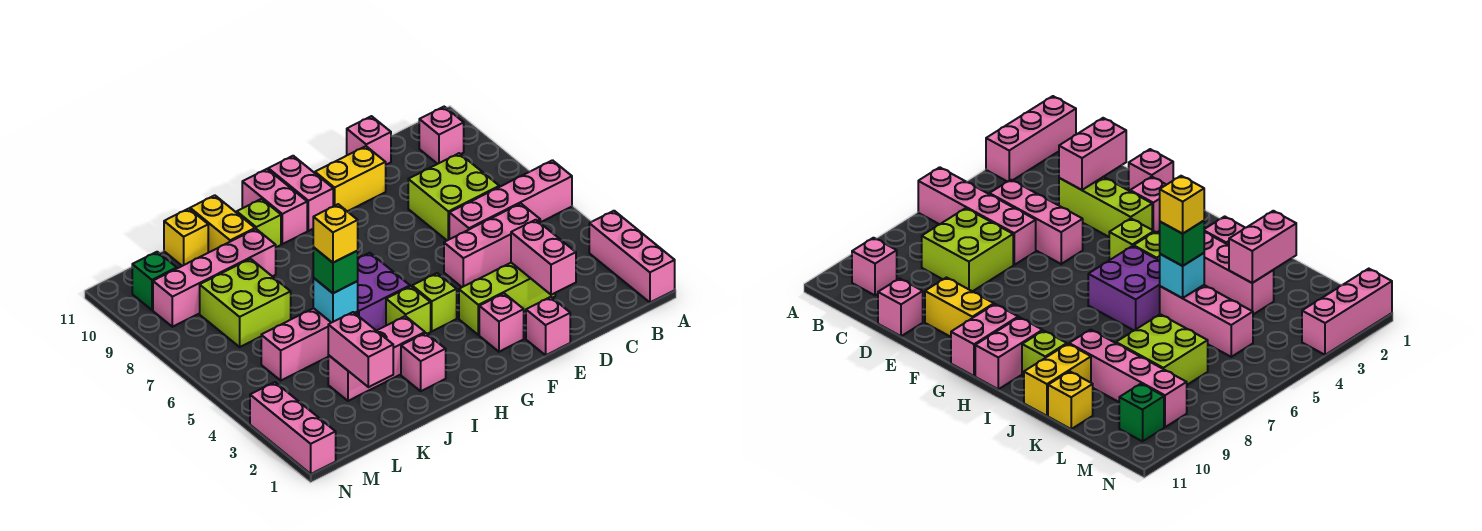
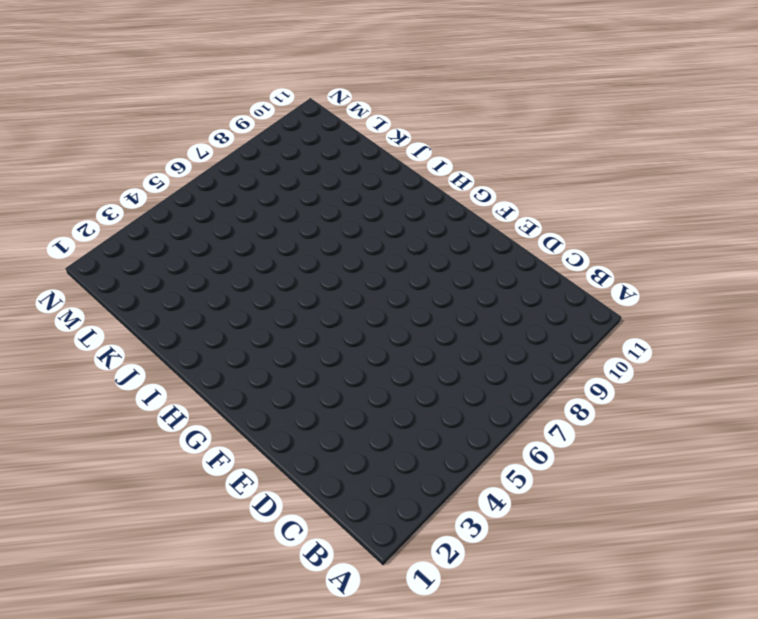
none -> pink 1x3 brick [589,211,675,302]
none -> pink 1x4 brick [449,160,572,239]
none -> pink 1x1 brick [419,107,464,164]
none -> pink 1x3 brick [444,204,540,287]

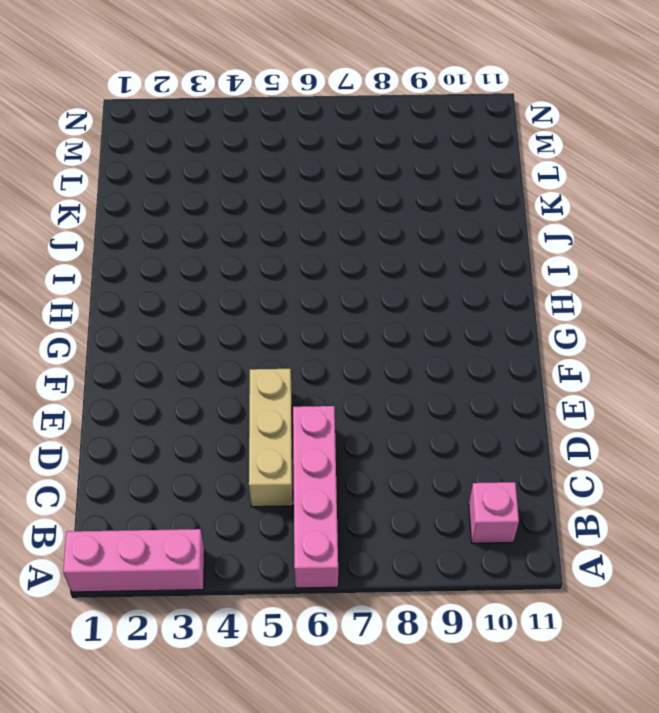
tan 1x3 brick [249,369,293,507] -> pink 1x3 brick [444,204,540,287]
none -> lime 2x2 brick [408,153,499,240]
none -> lime 1x3 brick [459,263,555,335]
none -> pink 1x1 brick [347,116,391,165]
none -> pink 1x1 brick [526,297,570,355]

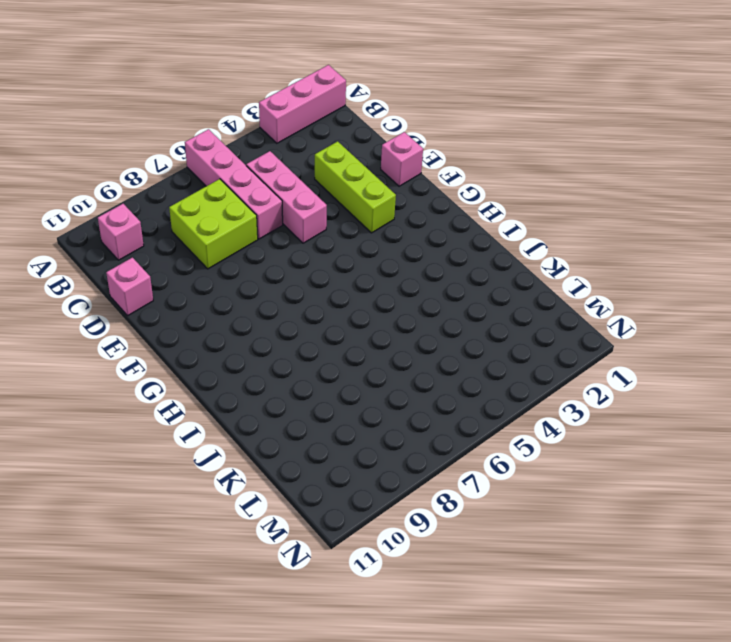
none -> yellow 1x2 brick [315,146,386,211]
none -> pink 1x1 brick [479,293,524,352]
none -> lime 1x1 brick [412,273,457,331]
none -> pink 1x2 brick [268,156,333,231]

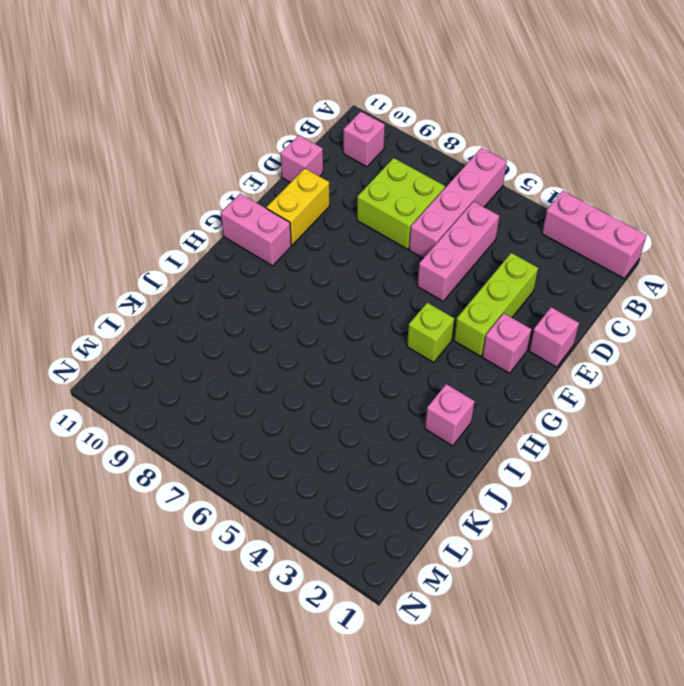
none -> lime 1x1 brick [386,286,431,334]
none -> purple 2x2 brick [357,253,410,331]
none -> pink 1x2 brick [242,169,307,244]
none -> pink 1x3 brick [328,316,425,401]

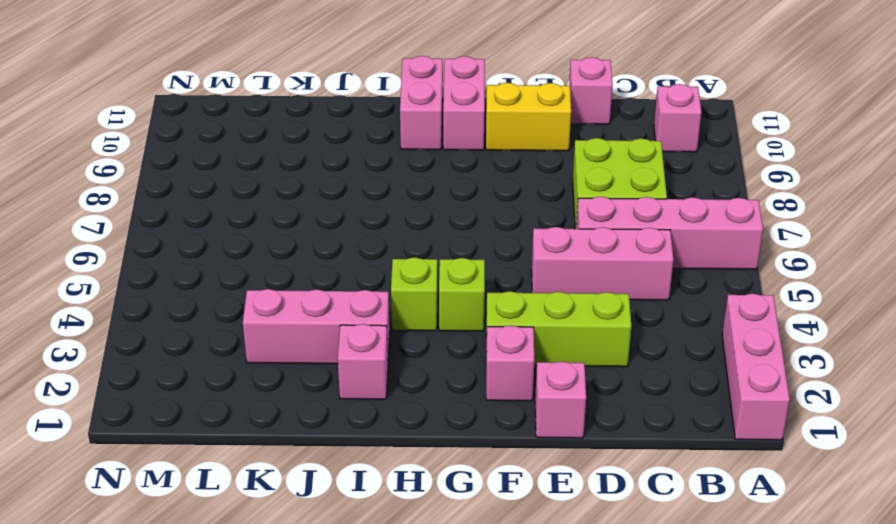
none -> purple 2x2 brick [357,253,410,331]
none -> lime 1x1 brick [237,199,281,247]
none -> pink 1x3 brick [261,308,358,380]
none -> pink 1x4 brick [153,229,276,327]

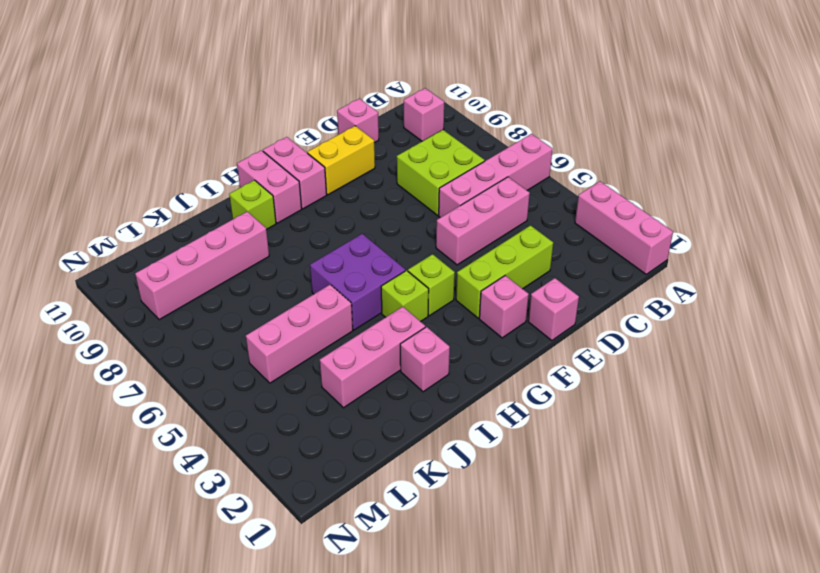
none -> yellow 1x2 brick [190,195,255,253]
none -> lime 2x2 brick [200,259,291,347]
none -> yellow 1x1 brick [164,209,208,266]
none -> green 1x1 brick [132,252,177,310]

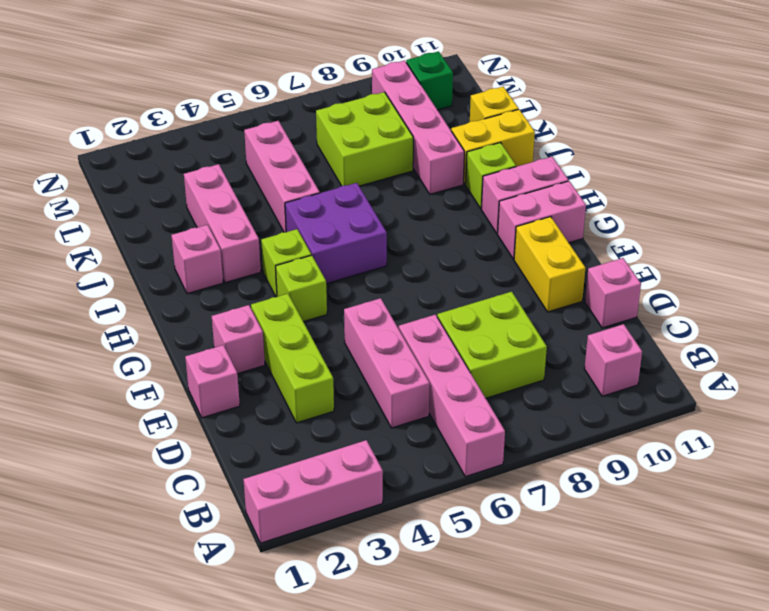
none -> pink 1x3 brick [250,382,336,474]
none -> pink 1x2 brick [511,220,576,295]
none -> cyan 1x1 brick [313,278,358,323]
none -> pink 1x2 brick [328,312,393,387]

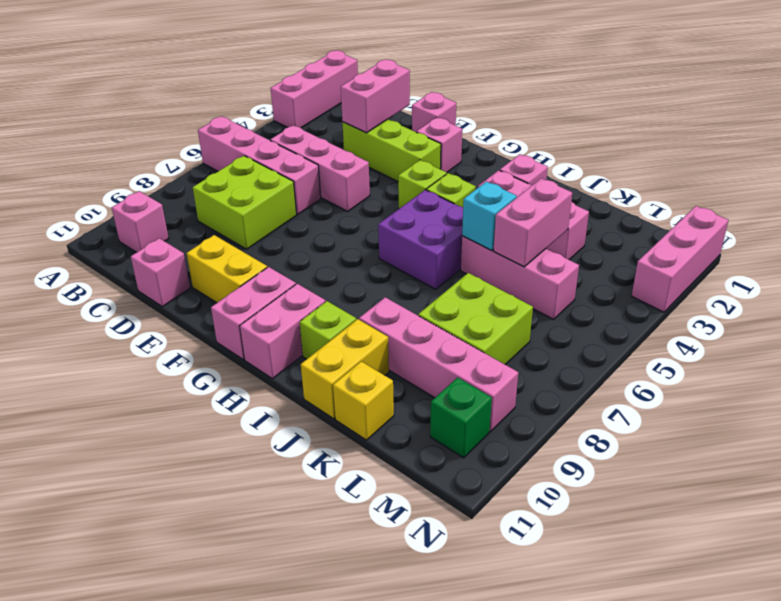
pink 1x2 brick [493,178,572,267] -> pink 1x2 brick moved to [328,312,393,387]
none -> green 1x1 brick [313,247,358,293]
none -> yellow 1x1 brick [313,204,358,263]

